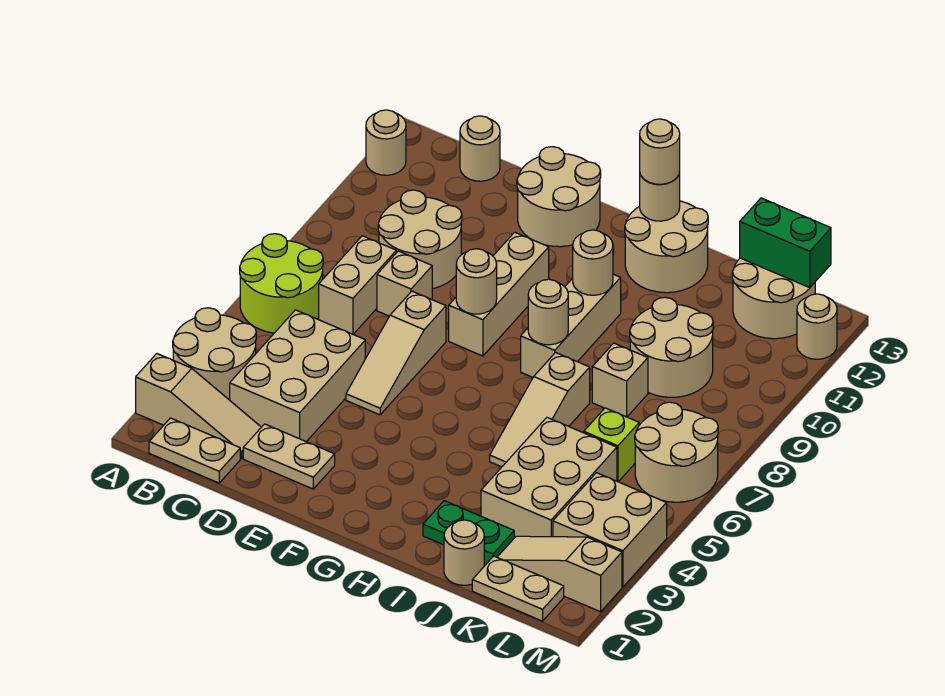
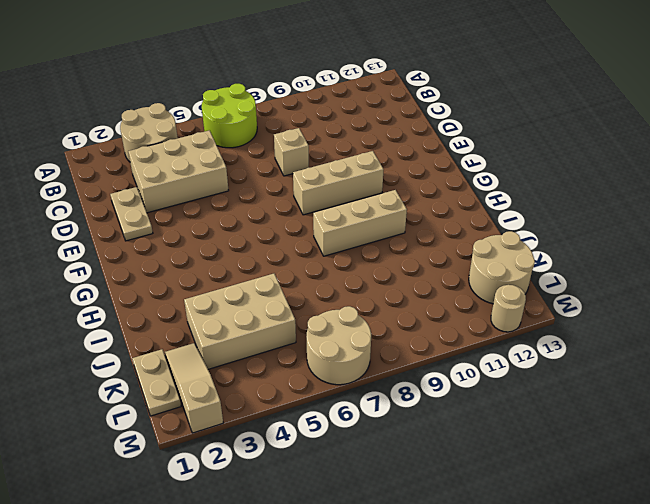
none -> tan 1x3 slope [136,354,261,458]
none -> tan 1x1 round brick [366,110,406,175]
none -> tan 1x2 plate [149,418,240,483]
none -> tan 1x2 brick [319,236,396,334]

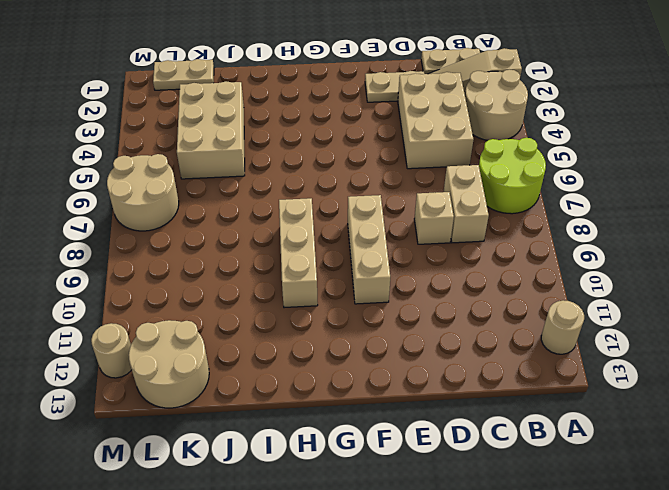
none -> tan 2x2 round brick [378,190,462,289]
none -> tan 1x1 round brick [460,116,500,181]
none -> tan 1x3 slope [346,291,446,415]
none -> tan 2x2 round brick [517,147,601,247]

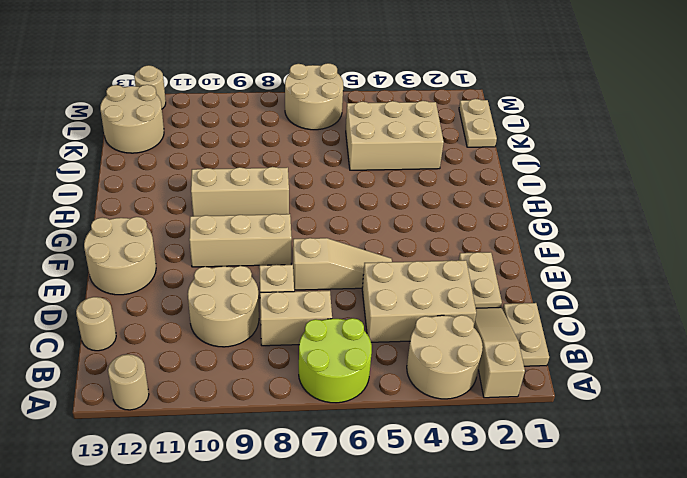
none -> tan 2x2 round brick [625,201,708,293]
none -> green 1x2 plate [423,501,514,563]
none -> tan 1x3 slope [490,353,590,467]
none -> tan 1x1 round brick [444,520,484,585]

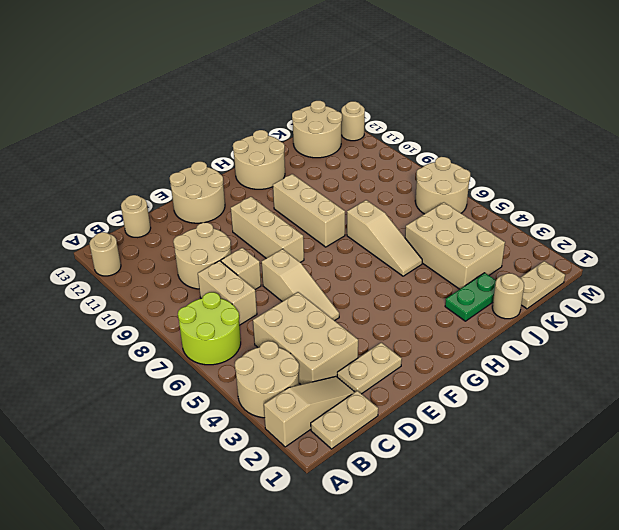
none -> tan 1x1 brick [592,343,648,417]
none -> tan 2x2 round brick [630,297,713,397]
none -> tan 1x3 slope [497,536,622,612]
none -> lime 1x1 brick [584,408,639,482]

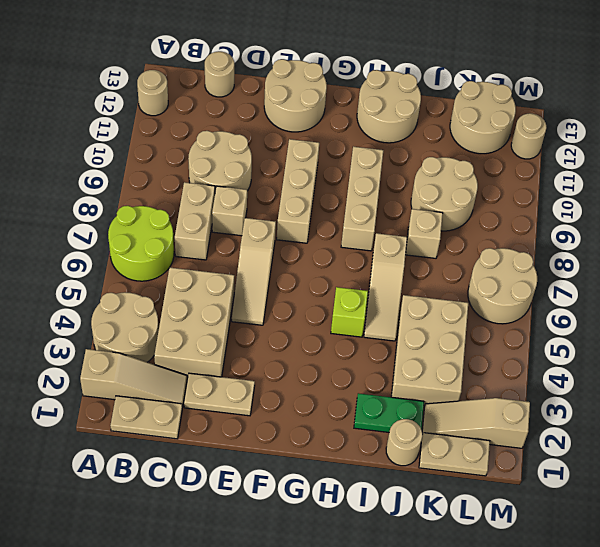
lime 1x1 brick [331,287,368,337] -> lime 1x1 brick moved to [584,408,639,482]
none -> tan 2x2 brick [553,473,667,587]
none -> tan 1x1 round brick [456,249,497,314]
none -> tan 1x1 round brick [528,279,568,345]
none -> tan 1x1 round brick [573,230,613,295]

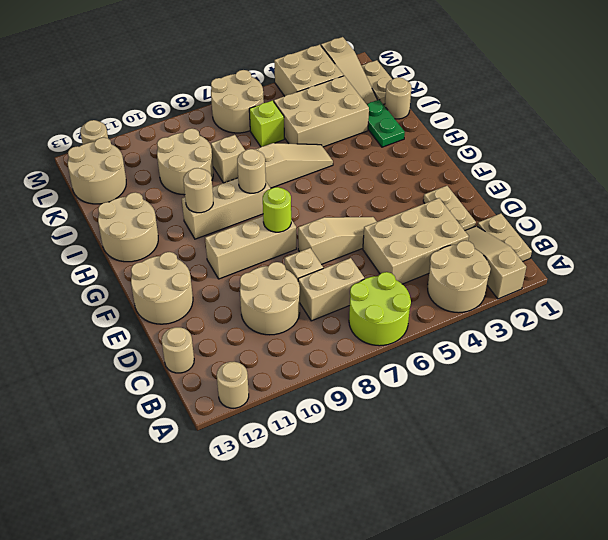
lime 1x1 round brick [263,187,291,232] -> tan 1x1 round brick [456,249,497,314]
none -> tan 1x1 round brick [640,172,680,221]
none -> green 1x2 brick [740,198,831,288]
none -> tan 1x1 round brick [640,119,680,184]

